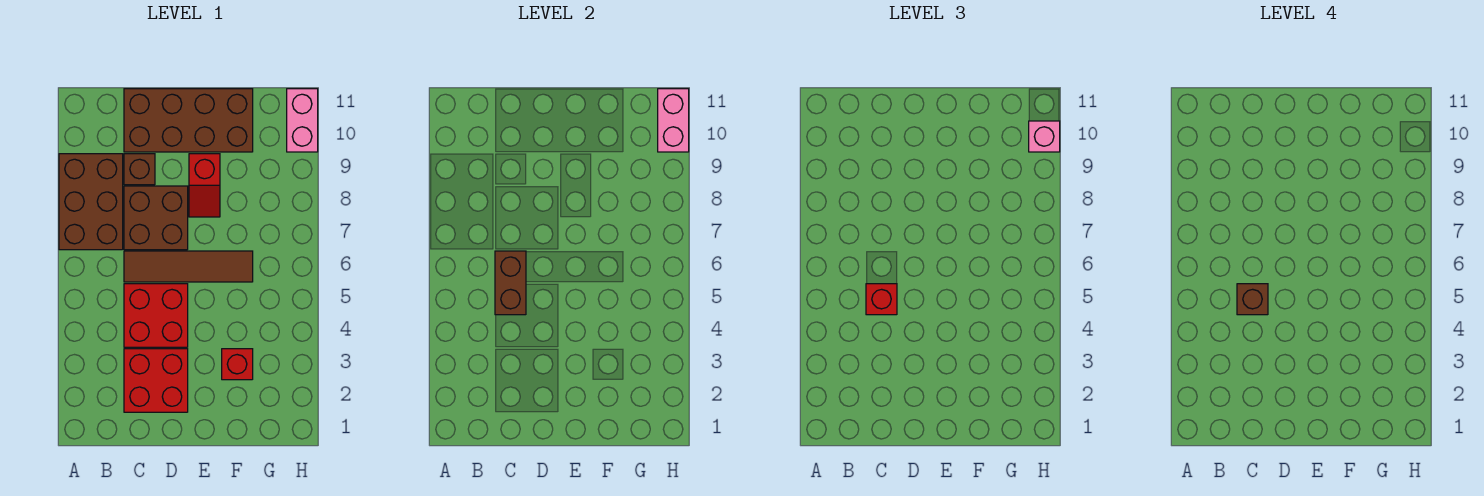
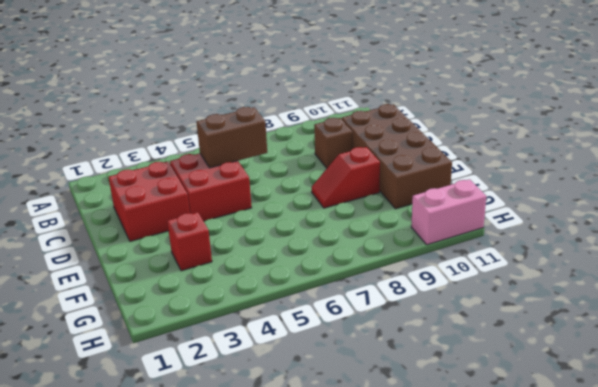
none -> brown 2x3 brick [59,154,123,250]
none -> brown 1x4 tile [124,251,253,282]
none -> brown 2x2 brick [124,186,188,250]

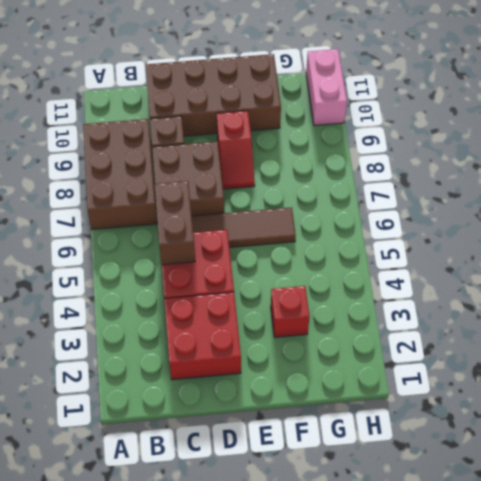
none -> pink 1x2 brick [658,89,689,152]
none -> red 1x1 brick [866,284,897,315]
none -> pink 1x1 brick [1029,121,1060,152]

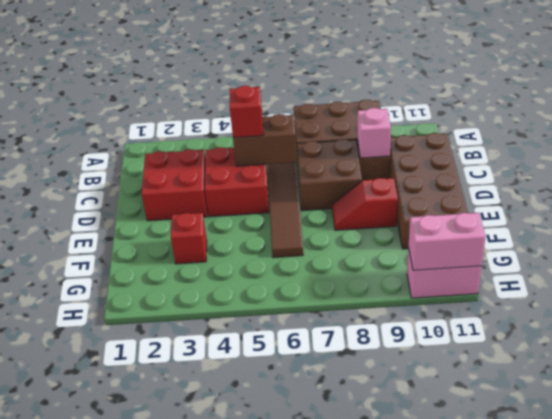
pink 1x1 brick [357,108,391,158] -> pink 1x1 brick moved to [1029,121,1060,152]
none -> brown 1x1 brick [1237,284,1268,315]

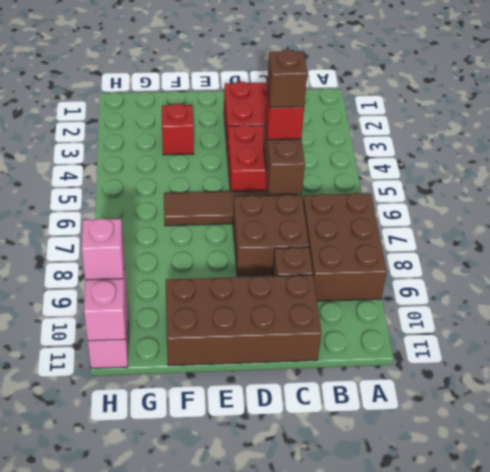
none -> red 1x2 slope [189,154,220,217]

